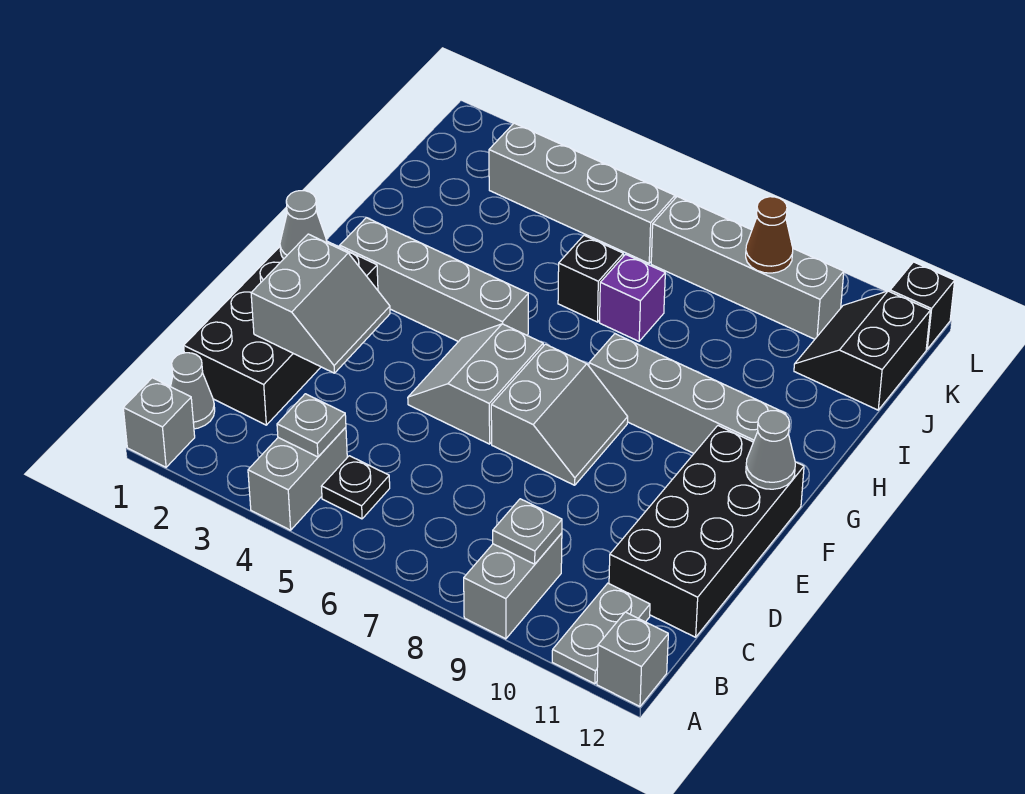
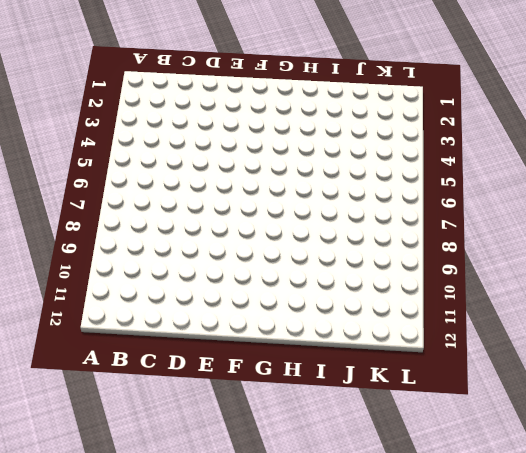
none -> grey 1x1 brick [123,378,195,467]
none -> grey 1x2 brick [248,427,347,530]
none -> grey 1x2 brick [464,533,562,639]

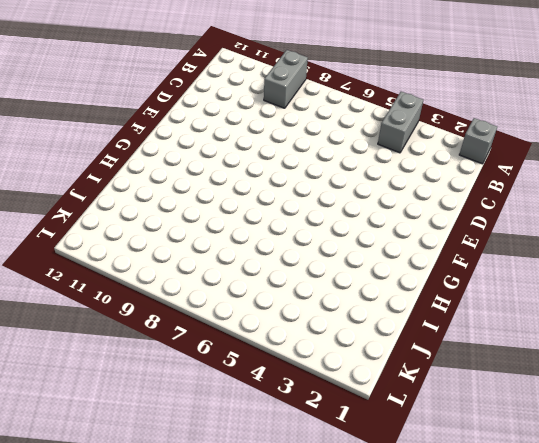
none -> grey 1x2 plate [552,583,650,684]
none -> grey 1x1 brick [597,612,668,706]
none -> grey 1x1 cone [171,353,215,429]

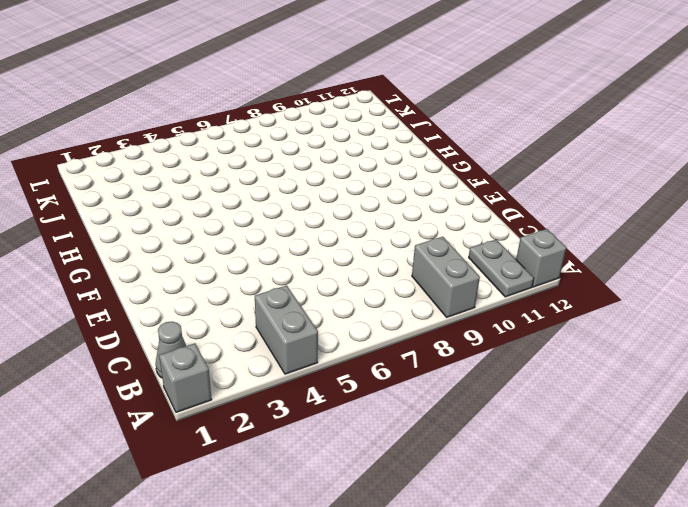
none -> black 1x1 plate [321,456,390,519]
none -> black 2x4 brick [184,241,378,425]
none -> black 2x4 brick [609,426,804,637]

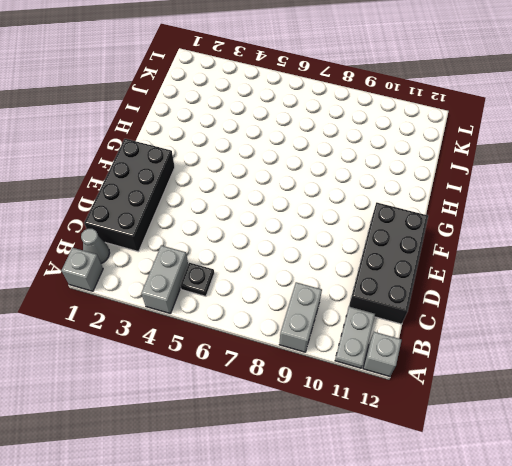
none -> grey 2x2 slope [408,324,543,444]
none -> grey 2x2 slope [491,344,628,485]
none -> grey 1x4 brick [340,218,528,342]

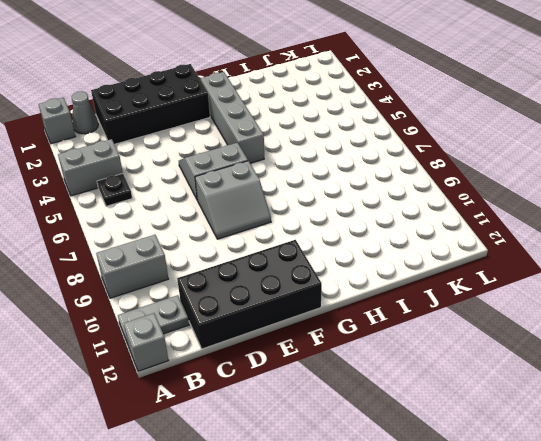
none -> grey 1x4 brick [589,334,786,453]
none -> black 1x1 brick [558,235,623,322]
none -> purple 1x1 brick [599,254,665,341]

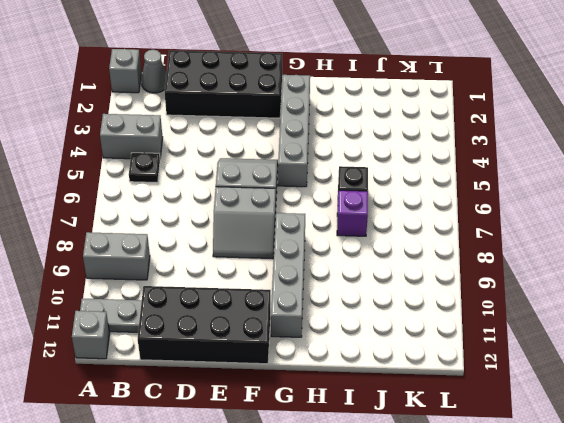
none -> black 2x2 slope [794,291,930,410]
none -> grey 1x4 brick [489,123,675,263]
none -> grey 1x4 brick [651,196,844,339]

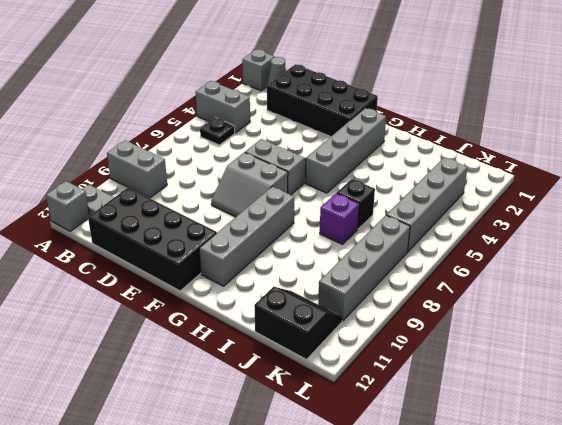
none -> black 1x1 brick [890,262,955,349]
none -> grey 1x1 plate [277,394,346,457]
none -> grey 1x1 plate [493,499,562,564]

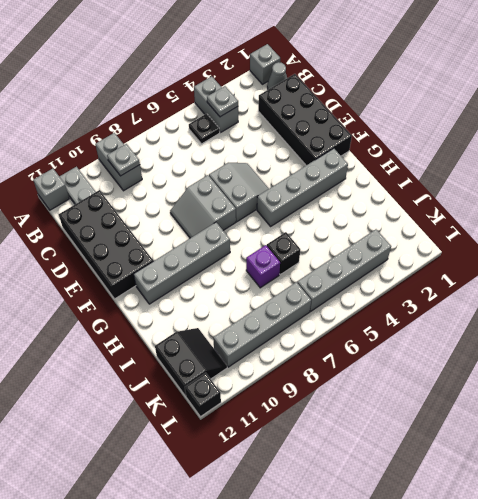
none -> grey 2x2 slope [251,234,390,373]
none -> grey 1x1 cone [280,191,327,259]
none -> grey 1x1 cone [746,411,795,489]

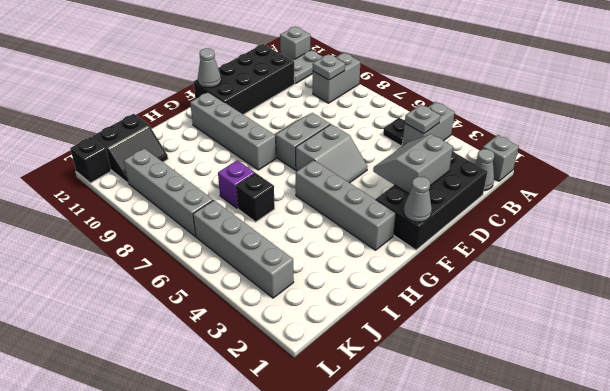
none -> brown 1x1 cone [746,197,793,273]

